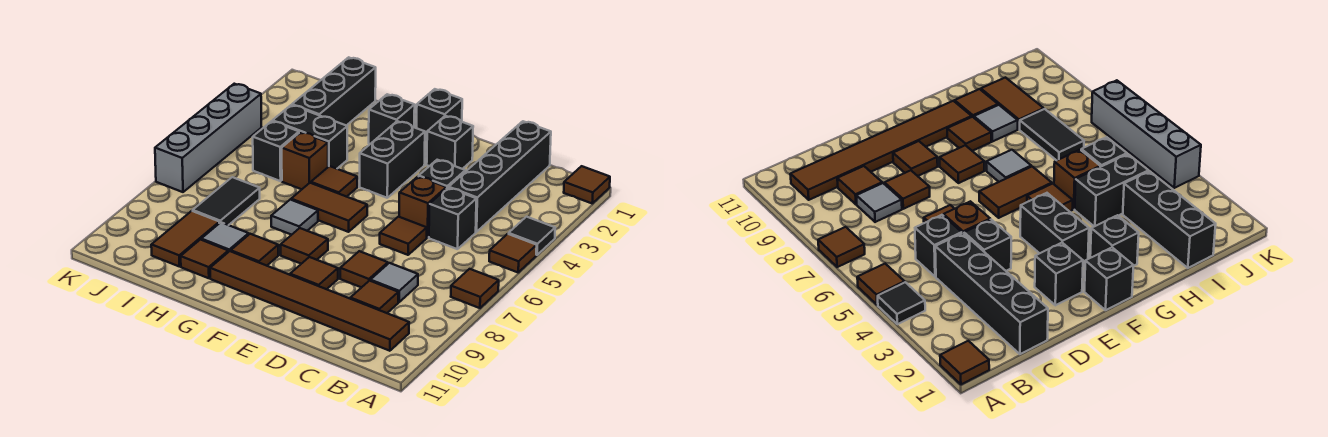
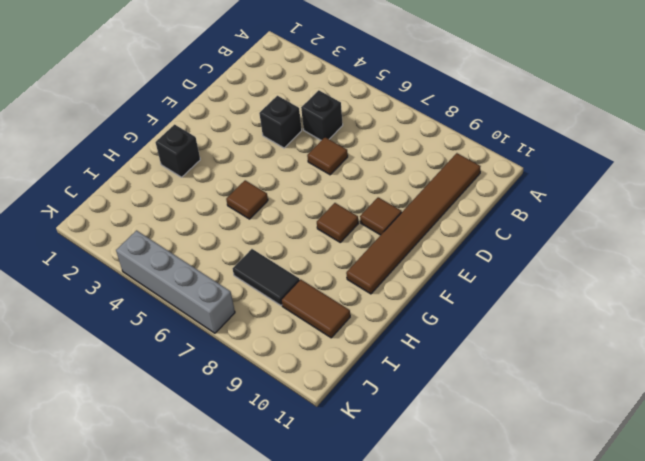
none -> brown 1x1 tile [564,166,610,203]
none -> black 1x1 tile [509,217,555,255]
none -> brown 1x1 tile [489,234,537,272]
none -> brown 1x1 tile [451,269,499,308]

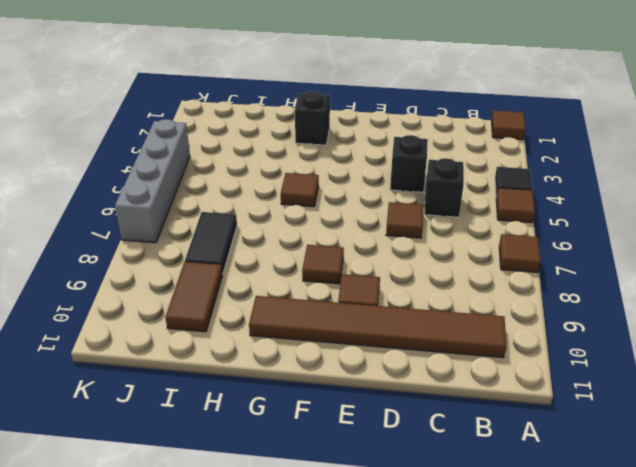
none -> black 1x4 brick [449,121,551,232]
none -> grey 1x1 tile [370,263,418,302]
none -> brown 1x1 tile [350,281,398,313]
none -> brown 1x1 brick [399,176,446,238]

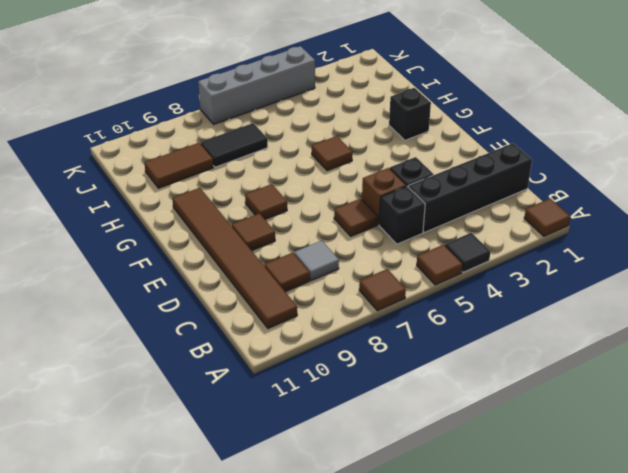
none -> brown 1x1 tile [340,251,388,287]
none -> black 1x1 brick [427,116,473,169]
none -> black 1x1 brick [417,89,462,141]
none -> black 1x2 brick [359,121,425,198]

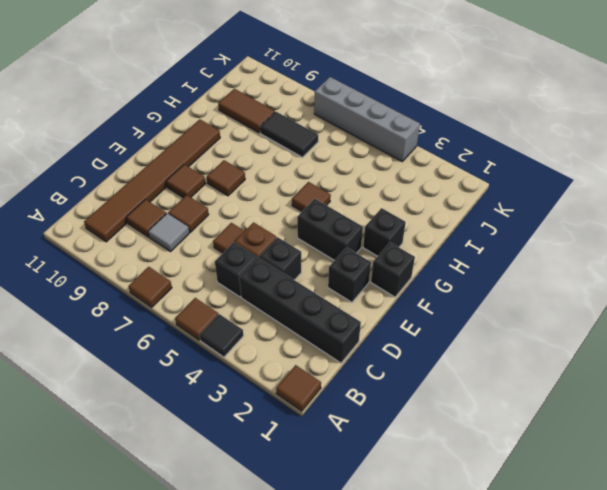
none -> brown 1x2 tile [291,183,367,232]
none -> grey 1x1 tile [271,200,318,235]
none -> brown 1x1 tile [231,234,278,266]
none -> black 1x2 brick [272,105,347,169]

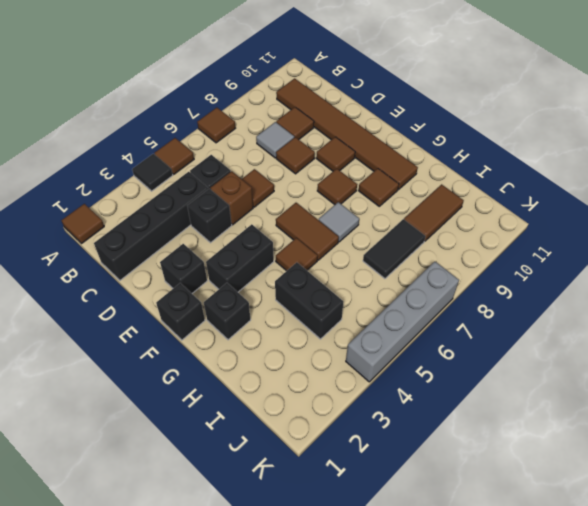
none -> brown 1x1 brick [282,132,328,189]
none -> grey 1x1 tile [201,222,249,252]
none -> brown 1x1 tile [181,240,228,278]
none -> black 1x3 brick [292,57,376,126]

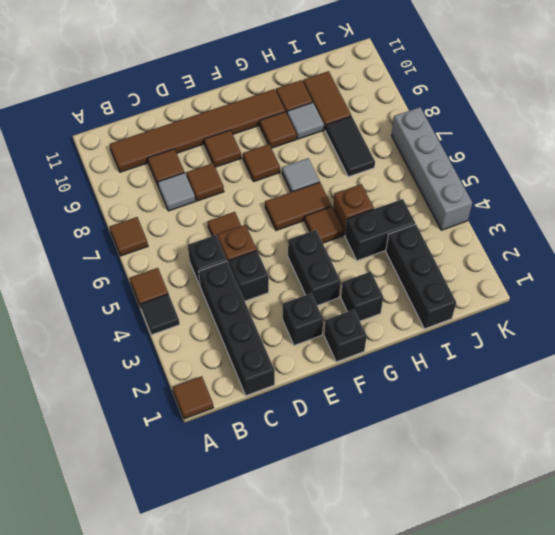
none -> black 1x1 brick [253,121,299,181]

